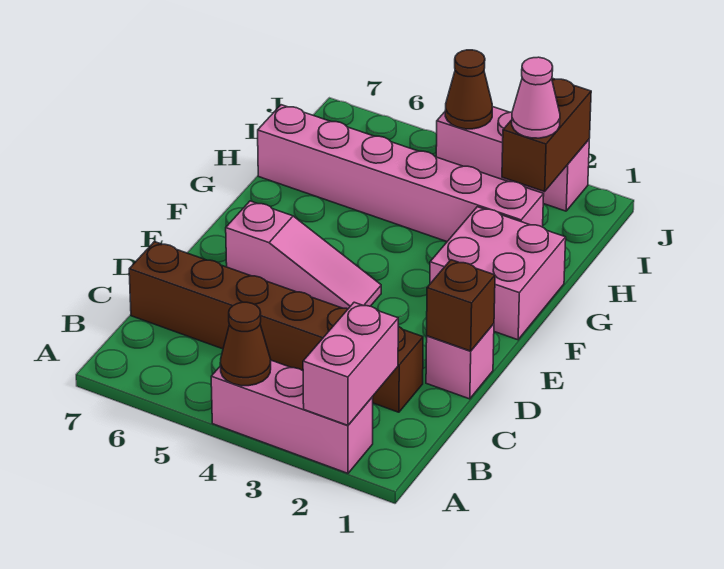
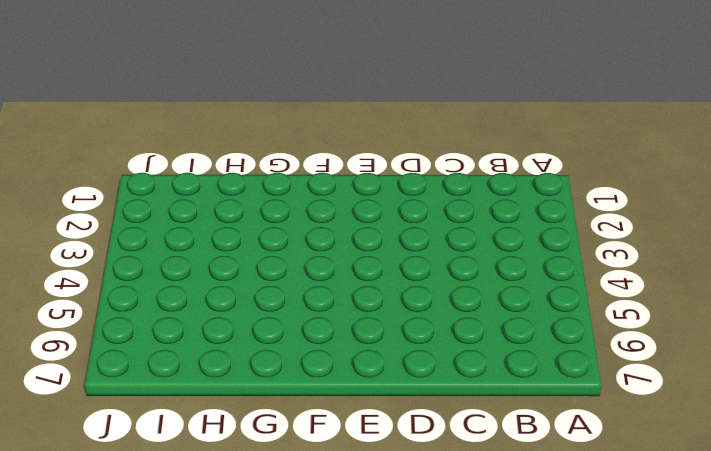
none -> pink 1x3 brick [211,360,373,473]
none -> brown 1x6 brick [129,242,423,412]
none -> pink 1x1 brick [426,324,494,399]

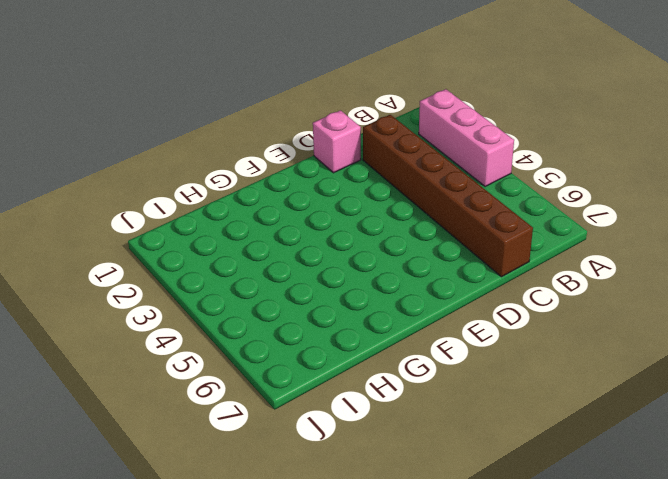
none -> pink 1x3 slope [226,201,381,309]
none -> pink 2x2 brick [430,207,566,340]
none -> pink 1x6 brick [258,105,544,241]

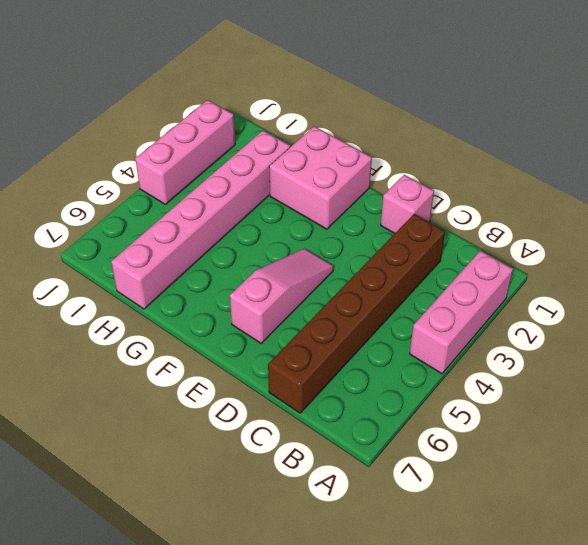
none -> pink 1x2 brick [303,302,398,425]
none -> brown 1x1 cone [220,302,271,386]
none -> brown 1x1 brick [427,260,495,351]

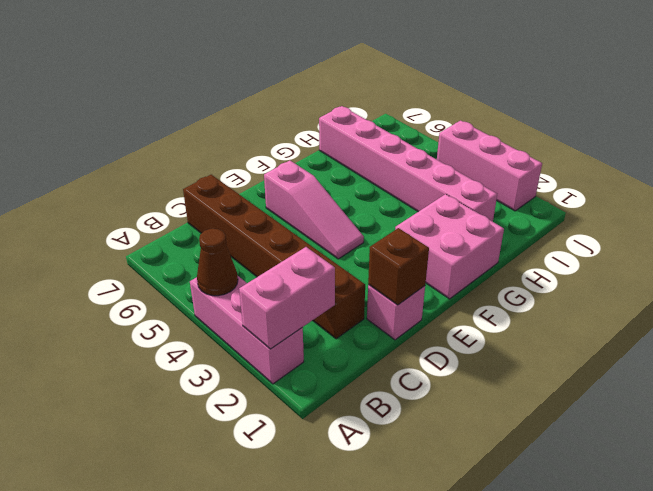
none -> brown 1x2 brick [502,78,591,191]
none -> brown 1x1 cone [445,50,492,129]
none -> pink 1x1 cone [512,57,560,138]

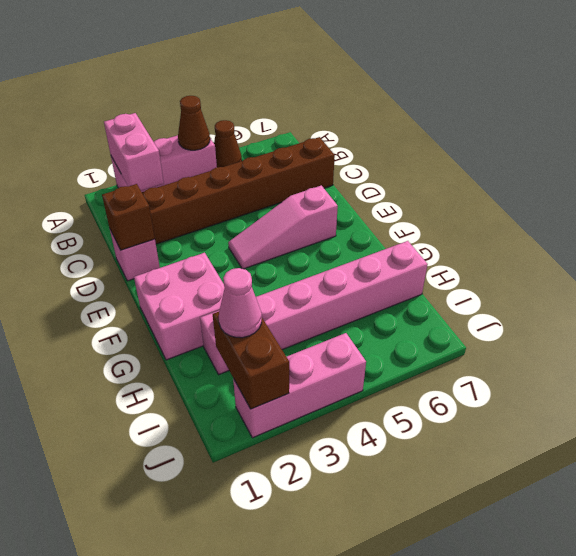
brown 1x1 cone [214,120,242,167] -> brown 1x1 cone moved to [445,50,492,129]

